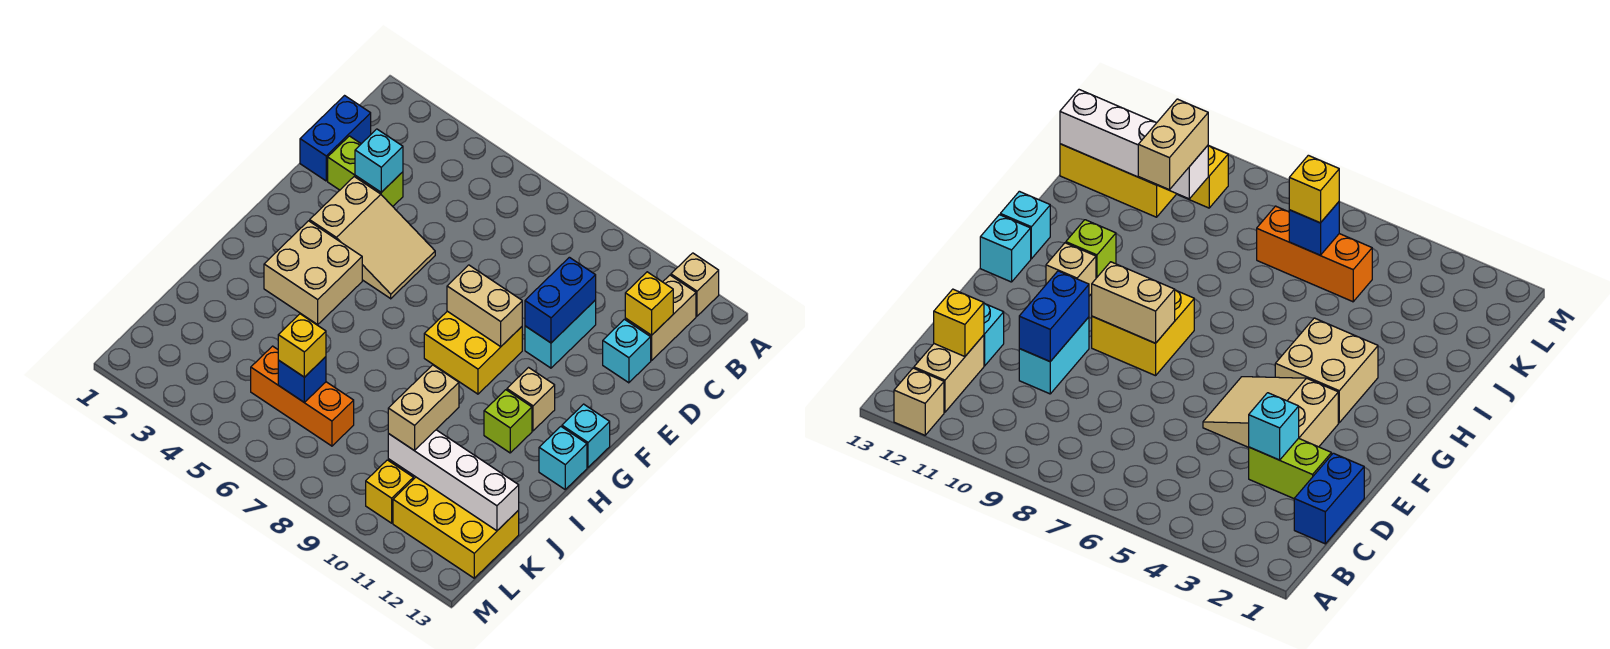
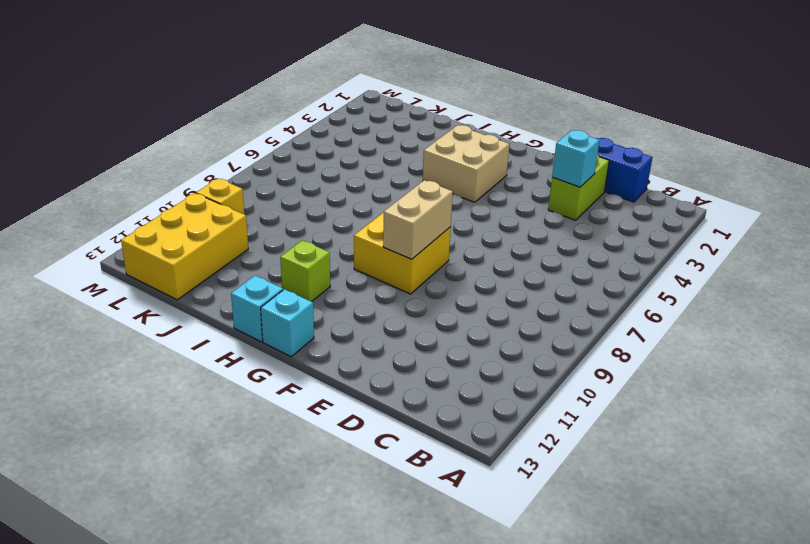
none -> tan 1x1 brick [671,253,719,316]
none -> tan 1x2 brick [625,275,696,360]
none -> cyan 1x2 brick [525,300,596,368]

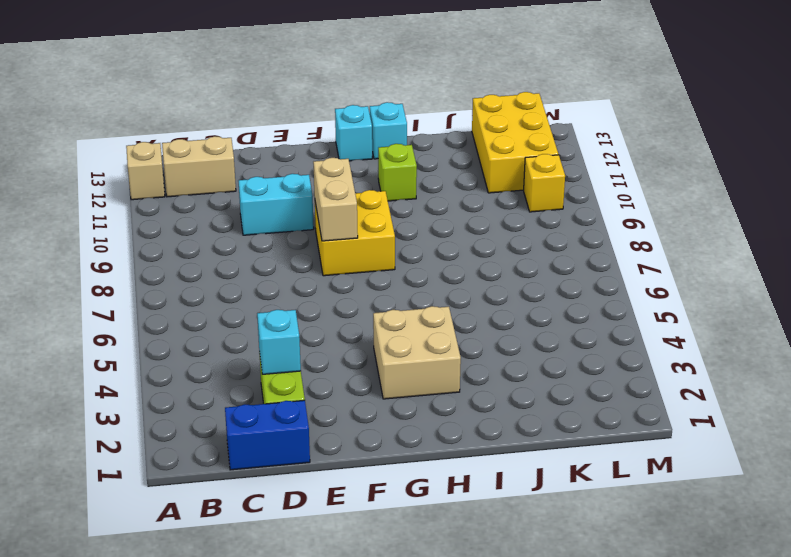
none -> cyan 1x1 brick [603,319,651,383]
none -> tan 2x3 slope [310,177,435,299]
none -> tan 1x1 brick [507,368,555,431]

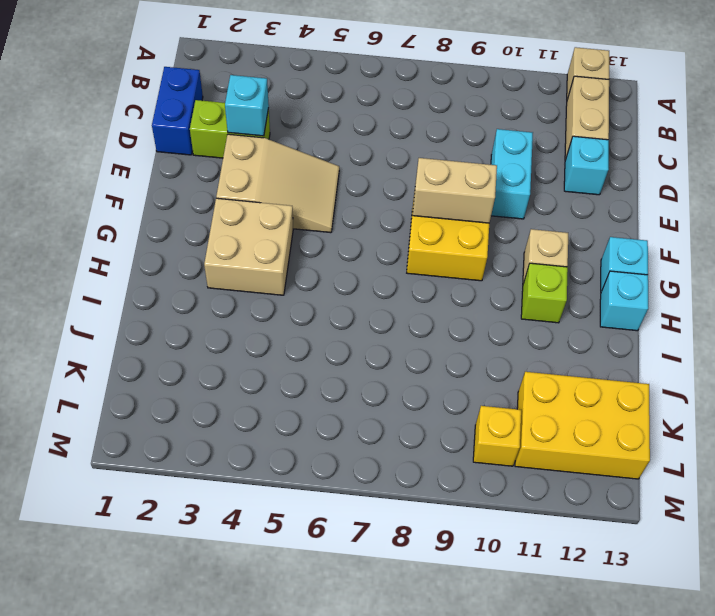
none -> orange 1x3 brick [251,346,354,446]
none -> yellow 1x1 brick [625,272,673,335]
none -> blue 1x2 brick [525,257,596,343]

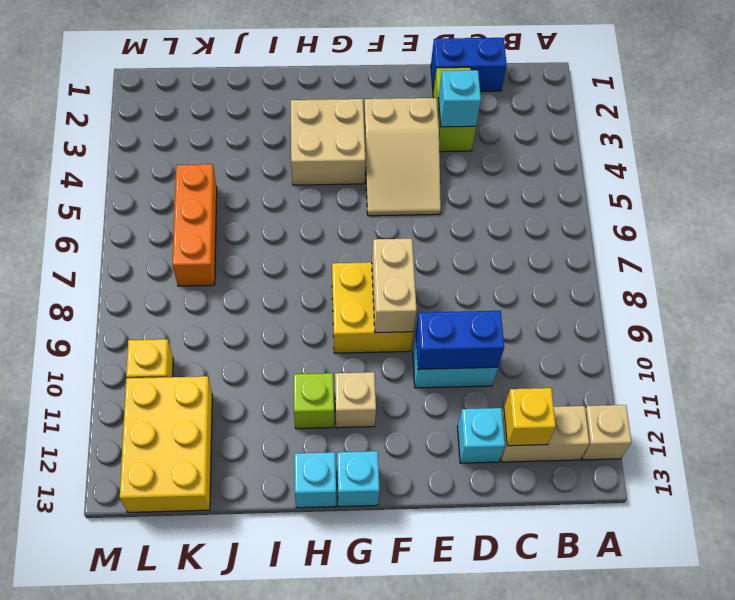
none -> blue 1x1 brick [278,357,326,402]
none -> white 1x4 brick [388,430,519,531]
none -> tan 1x2 brick [388,365,459,450]

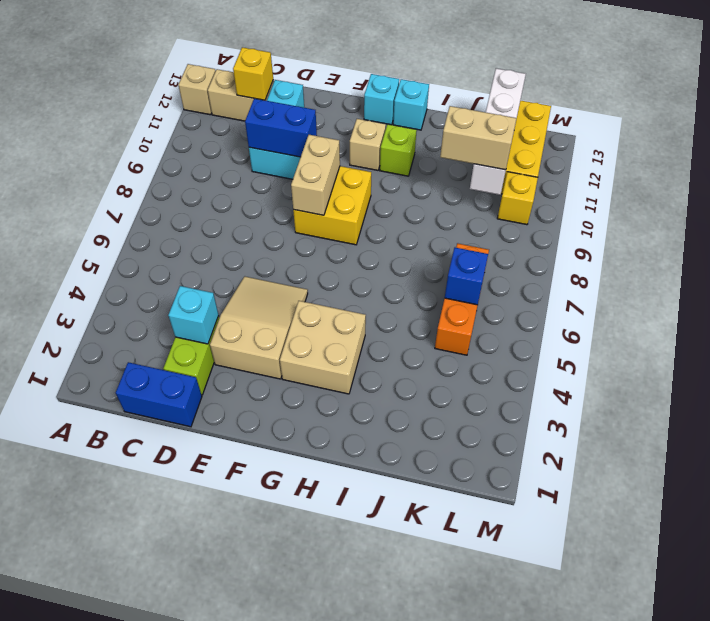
none -> yellow 1x1 brick [278,314,326,377]

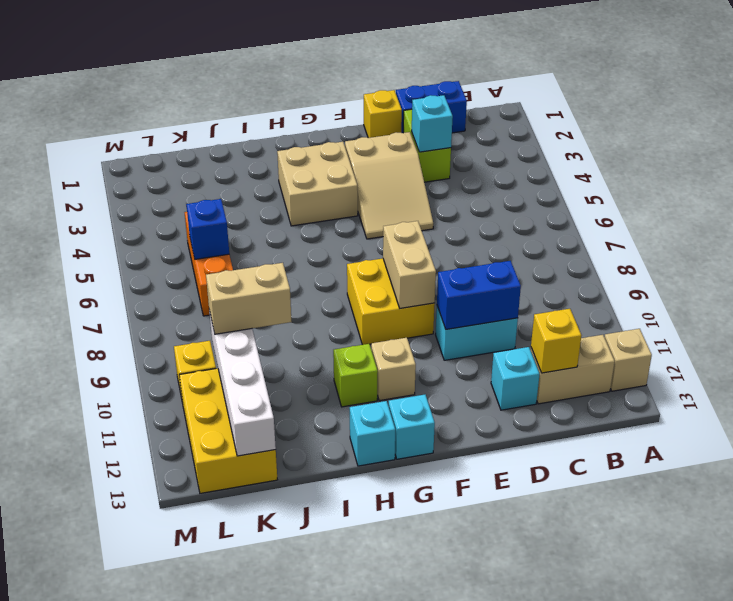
yellow 1x1 brick [364,90,402,138] -> yellow 1x1 brick moved to [278,314,326,377]

